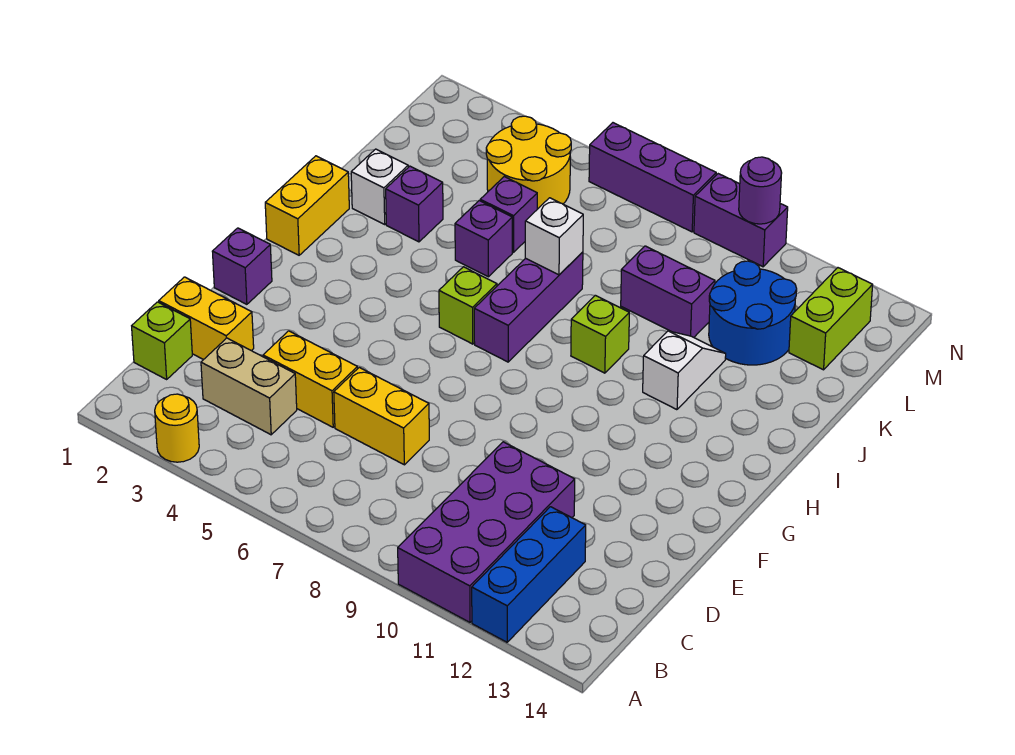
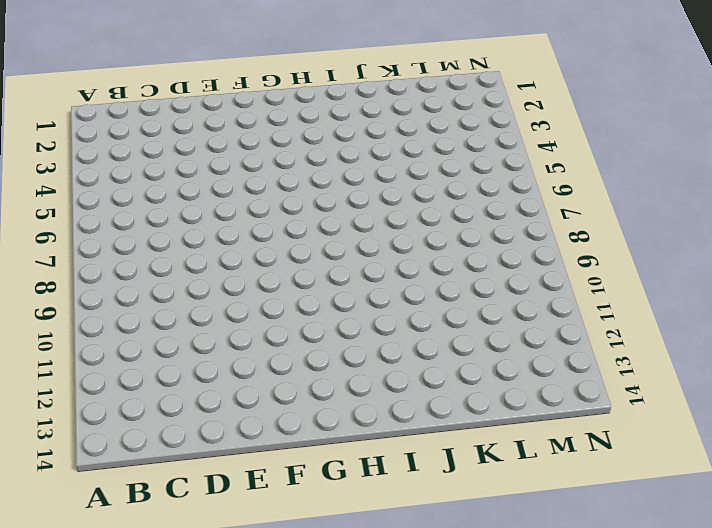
none -> yellow 1x1 round brick [155,394,199,462]
none -> purple 2x4 brick [398,442,575,622]
none -> blue 1x3 brick [472,507,586,642]

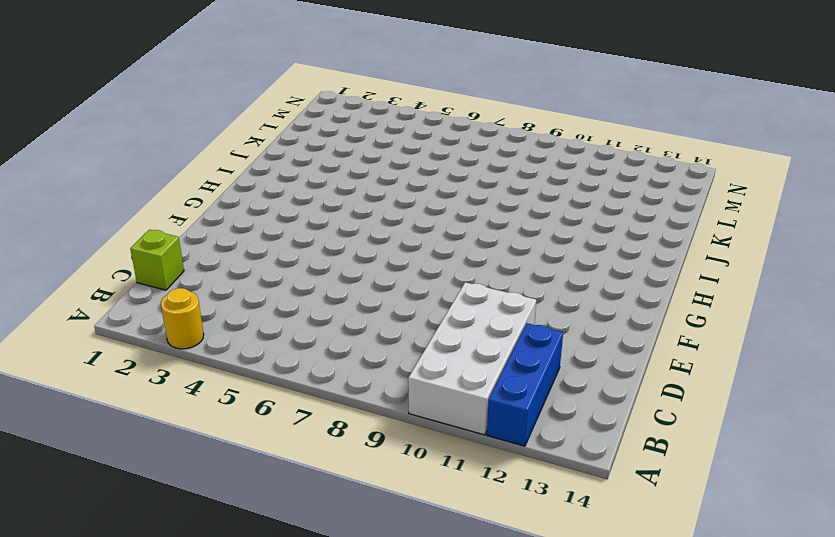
white 2x4 brick [408,282,536,435] -> purple 2x4 brick [398,442,575,622]
none -> tan 1x2 brick [201,338,297,435]
none -> yellow 1x2 brick [159,277,254,360]
none -> yellow 1x2 brick [263,331,358,427]

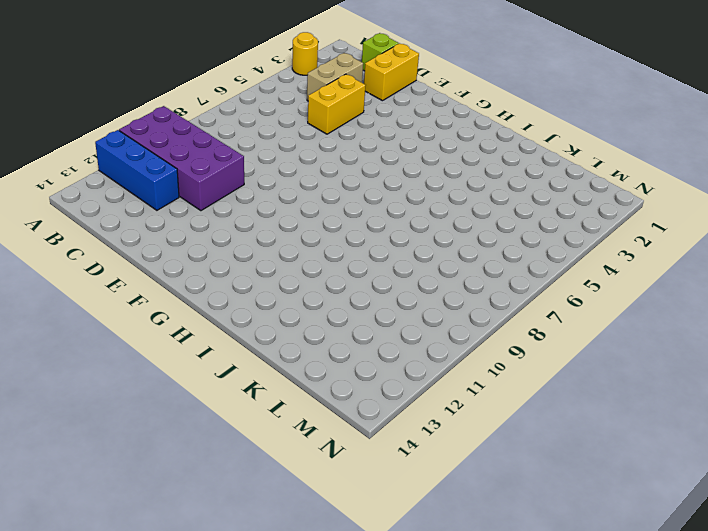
none -> yellow 1x2 brick [334,367,429,465]
none -> purple 1x1 brick [212,228,272,304]
none -> yellow 1x2 brick [265,156,349,255]

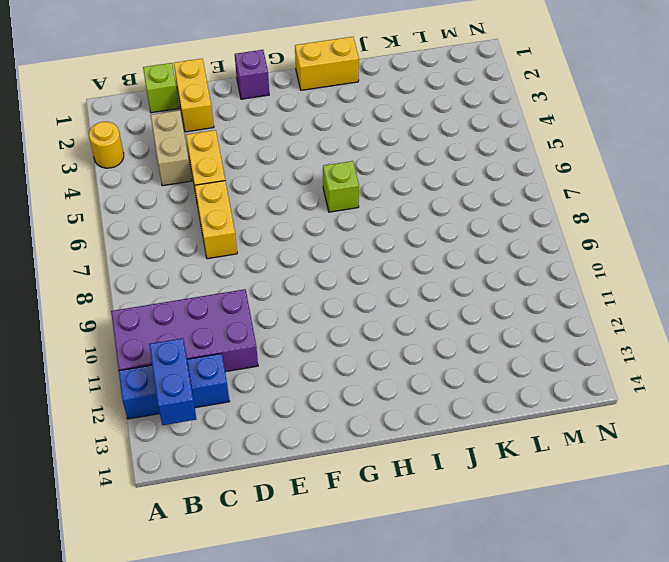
blue 1x2 brick [149,338,196,425] -> none
none -> purple 1x3 brick [474,252,583,362]
none -> lime 1x1 brick [571,295,629,373]
none -> white 1x2 slope [643,331,726,410]

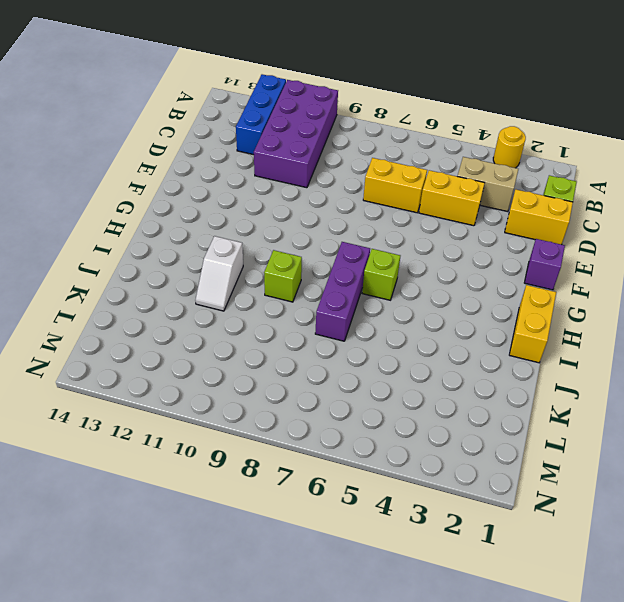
none -> white 1x1 brick [351,149,408,224]
none -> purple 1x1 brick [386,166,443,242]
none -> purple 1x1 brick [455,201,512,277]

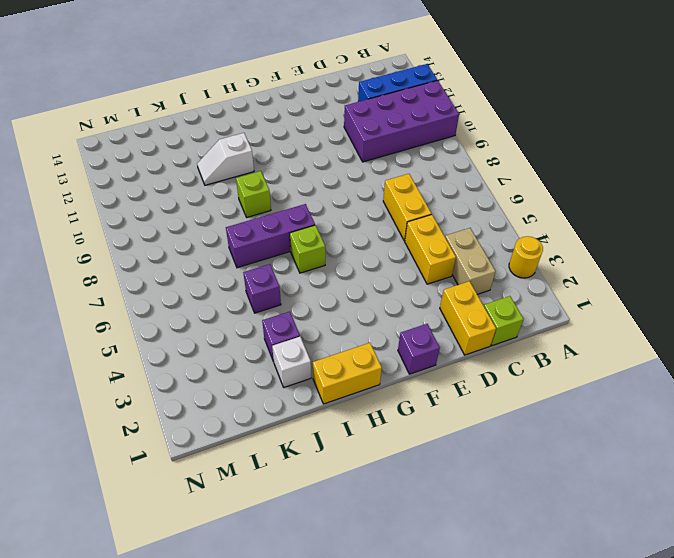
none -> purple 1x1 brick [480,177,537,252]
none -> purple 1x2 brick [621,246,715,337]
none -> blue 2x2 round brick [709,261,797,365]

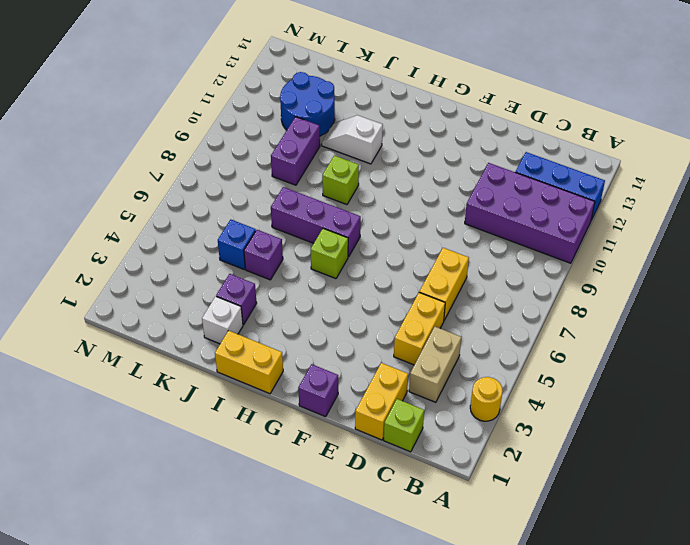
blue 1x1 brick [218,220,256,269] -> purple 1x1 brick [480,177,537,252]
none -> yellow 2x2 round brick [486,116,571,209]
none -> lime 1x2 brick [789,268,873,370]
none -> purple 1x3 brick [589,123,716,232]

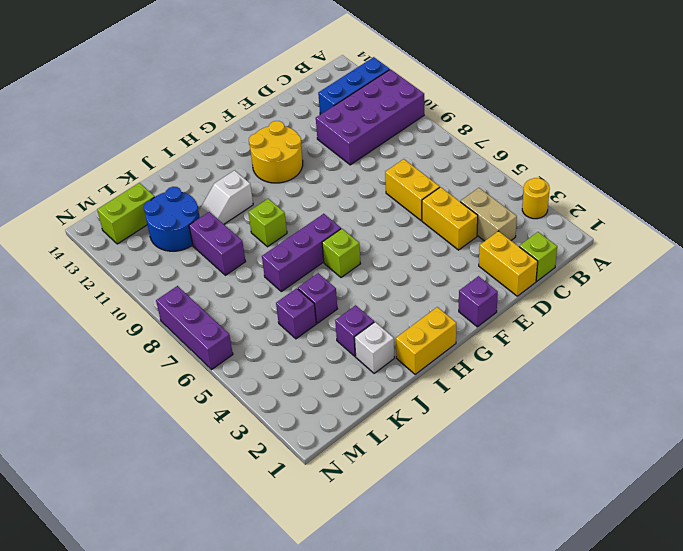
yellow 2x2 round brick [249,121,303,183] -> yellow 2x2 round brick moved to [486,116,571,209]
none -> purple 1x2 brick [694,174,788,267]
none -> white 1x1 brick [525,198,583,275]
none -> purple 1x1 round brick [739,157,782,224]

